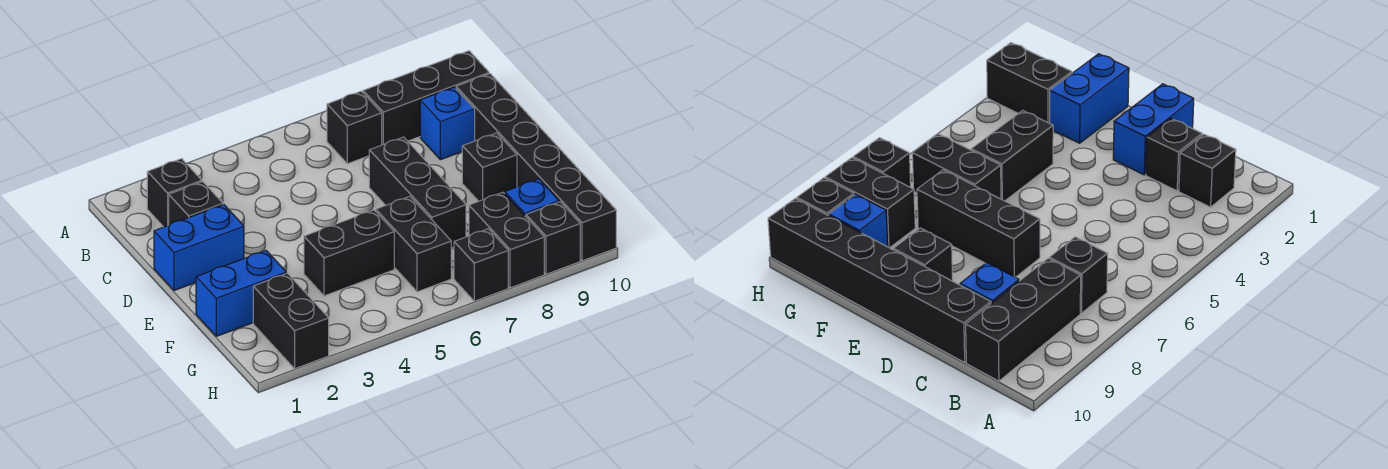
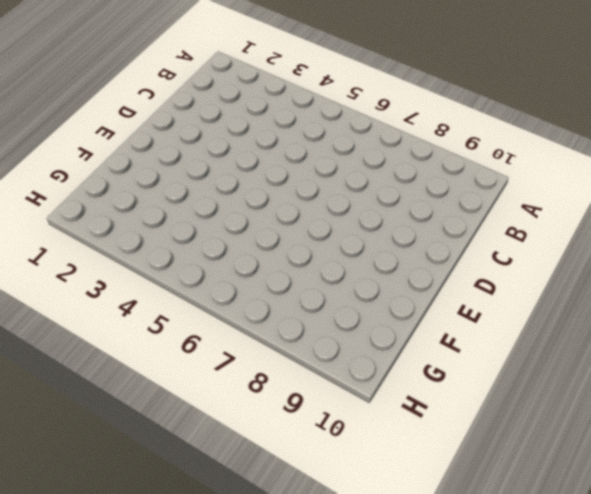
none -> black 1x1 brick [147,159,202,227]
none -> black 1x1 brick [327,91,382,164]
none -> black 1x3 brick [363,51,489,145]

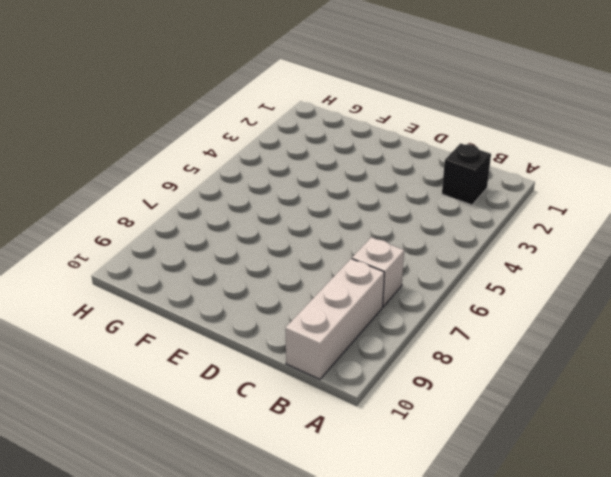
white 1x1 brick [352,237,404,306] -> black 1x1 brick [327,91,382,164]
white 1x3 brick [286,259,384,379] -> black 1x3 brick [363,51,489,145]
none -> black 1x1 brick [169,182,223,225]
none -> blue 1x1 brick [420,87,475,160]
none -> black 1x6 brick [456,74,616,261]

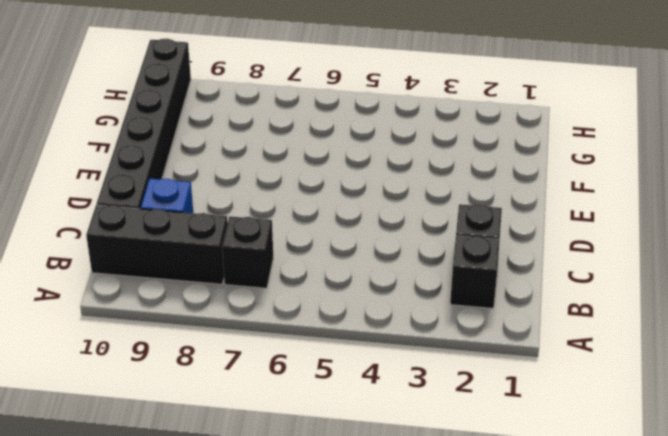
none -> blue 1x2 brick [154,205,244,291]
none -> black 1x3 brick [369,137,466,248]
none -> black 1x1 brick [462,133,517,201]

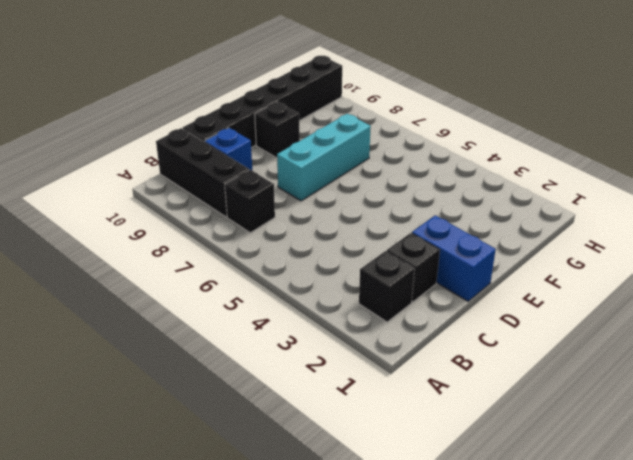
cyan 1x3 brick [277,114,371,201] -> black 1x3 brick [369,137,466,248]
none -> blue 1x2 brick [196,251,286,336]
none -> black 1x2 brick [304,210,394,296]
none -> black 1x2 brick [376,196,451,292]

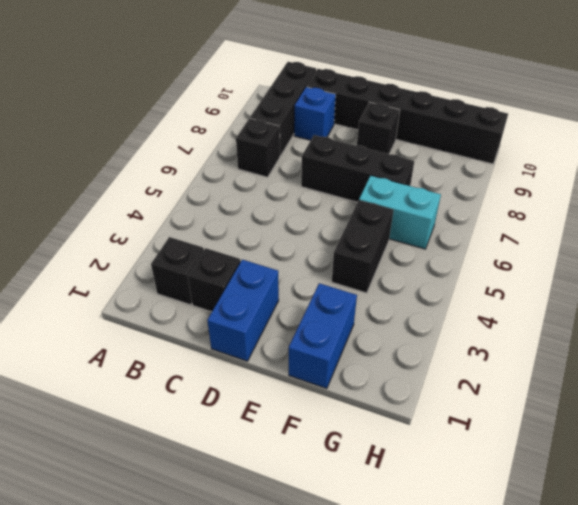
cyan 1x2 brick [359,176,441,249] -> black 1x2 brick [376,196,451,292]
none -> black 1x2 brick [253,273,329,369]
none -> black 1x2 brick [469,192,544,288]
none -> blue 1x1 brick [505,179,559,217]

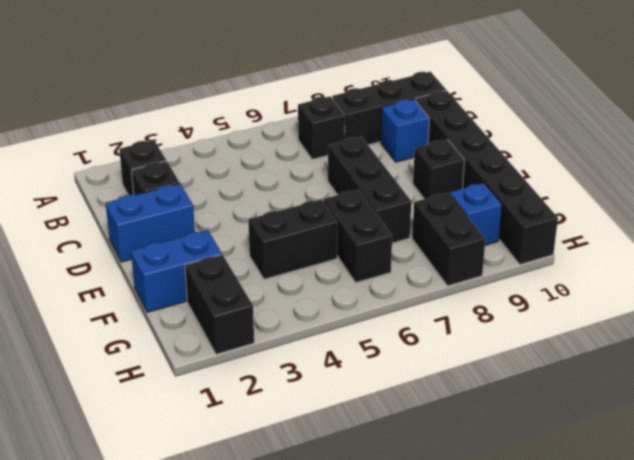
none -> black 1x1 brick [454,229,508,301]
none -> black 1x1 brick [526,202,580,274]

